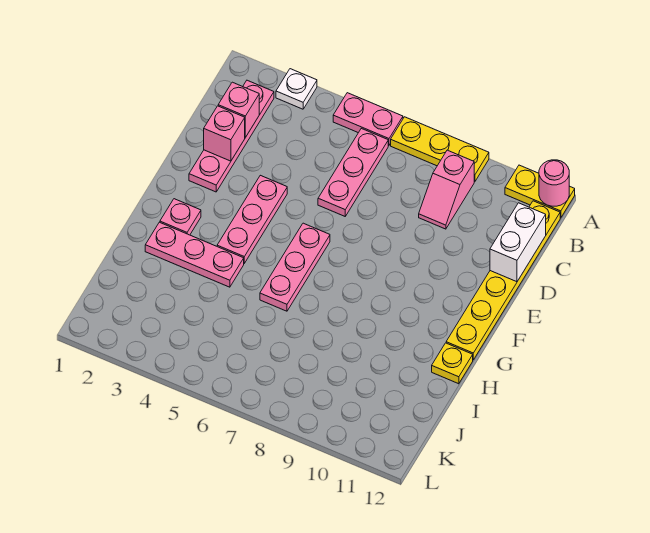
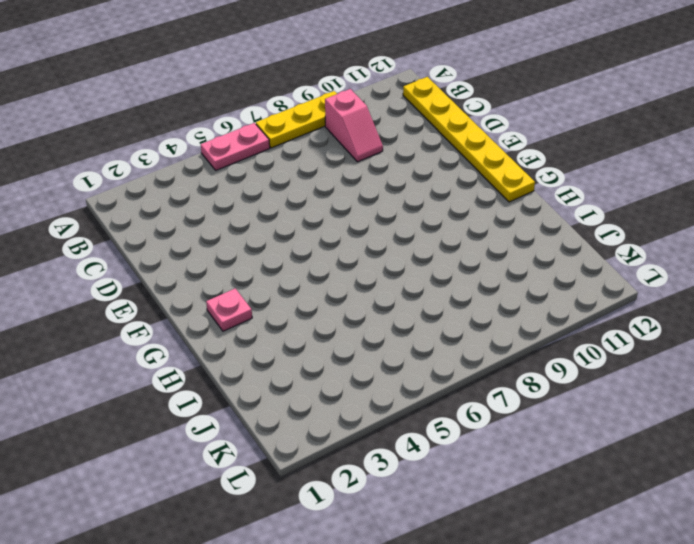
none -> white 1x1 plate [276,69,317,109]
none -> yellow 1x2 plate [505,165,575,218]
none -> pink 1x4 plate [189,80,274,192]

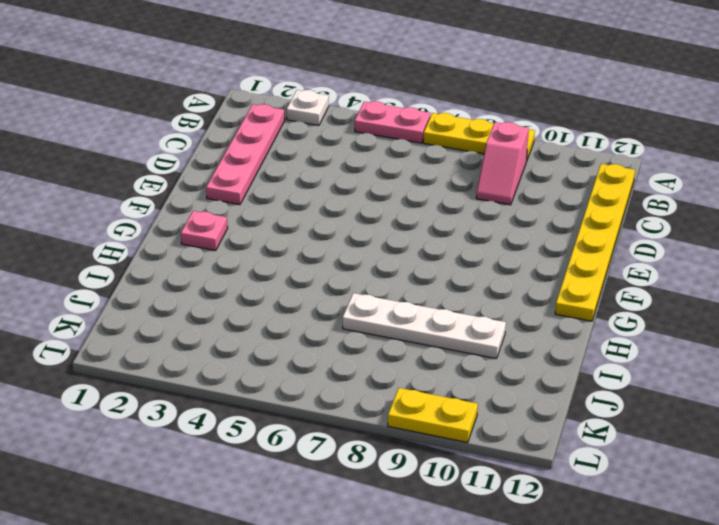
white 1x4 plate [343,293,506,358] -> none
yellow 1x2 plate [388,388,478,443] -> yellow 1x2 plate moved to [505,165,575,218]
none -> pink 1x3 plate [318,128,388,216]
none -> pink 1x3 plate [217,175,287,263]
none -> pink 1x3 plate [260,223,330,311]

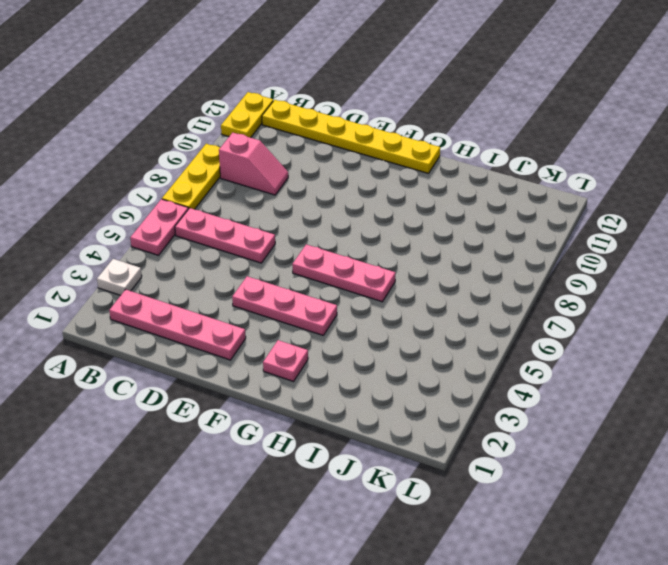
none -> pink 1x3 plate [145,222,244,287]
none -> yellow 1x1 plate [432,343,473,384]
none -> pink 1x1 round brick [539,160,569,206]

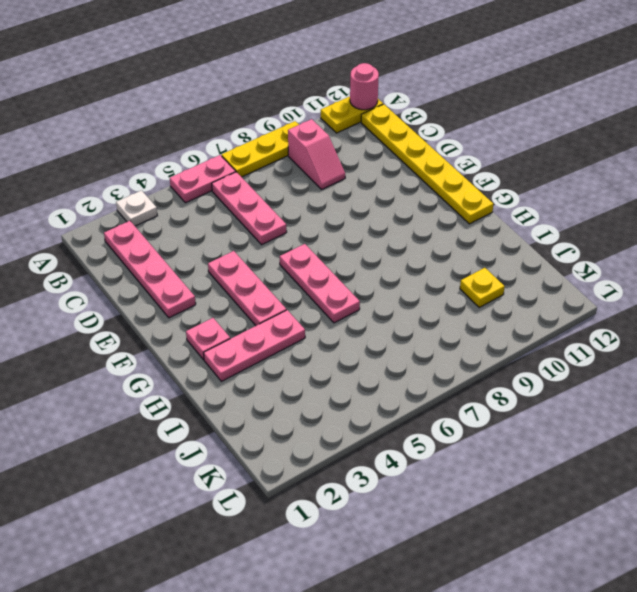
yellow 1x1 plate [460,268,505,307] -> yellow 1x1 plate moved to [432,343,473,384]
none -> pink 1x1 brick [218,82,259,137]
none -> white 1x2 brick [490,203,546,282]
none -> pink 1x1 brick [204,106,245,161]

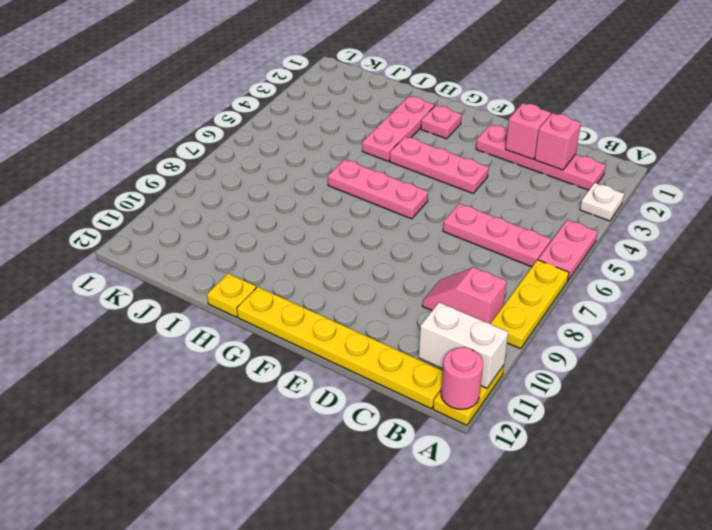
white 1x2 brick [419,302,508,388] -> white 1x2 brick moved to [490,203,546,282]

